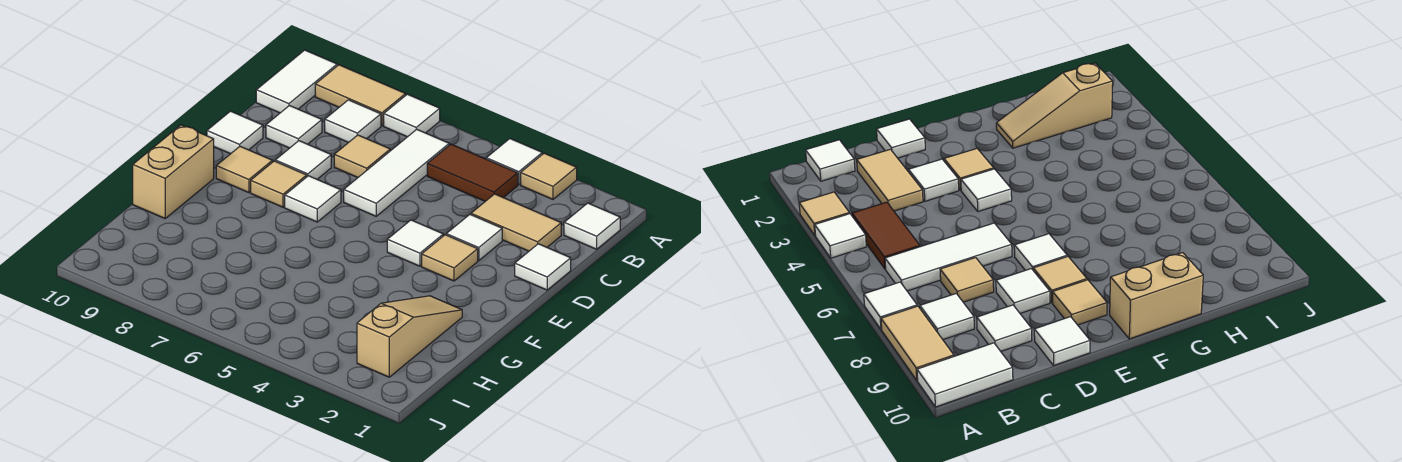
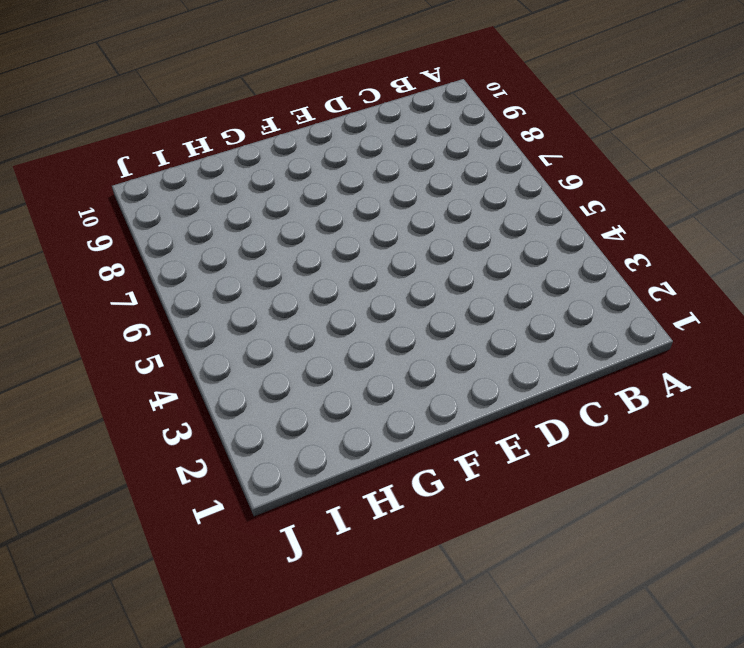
none -> tan 1x1 tile [521,153,577,199]
none -> white 1x1 tile [486,139,542,185]
none -> white 1x1 tile [384,94,440,137]

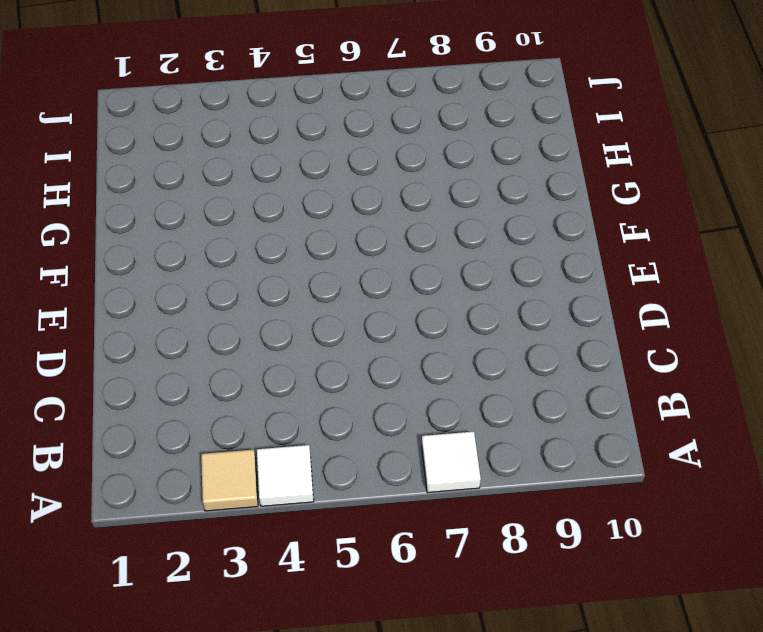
none -> tan 1x2 tile [315,65,406,126]
none -> white 1x2 tile [256,50,337,113]
none -> white 1x1 tile [564,203,620,249]

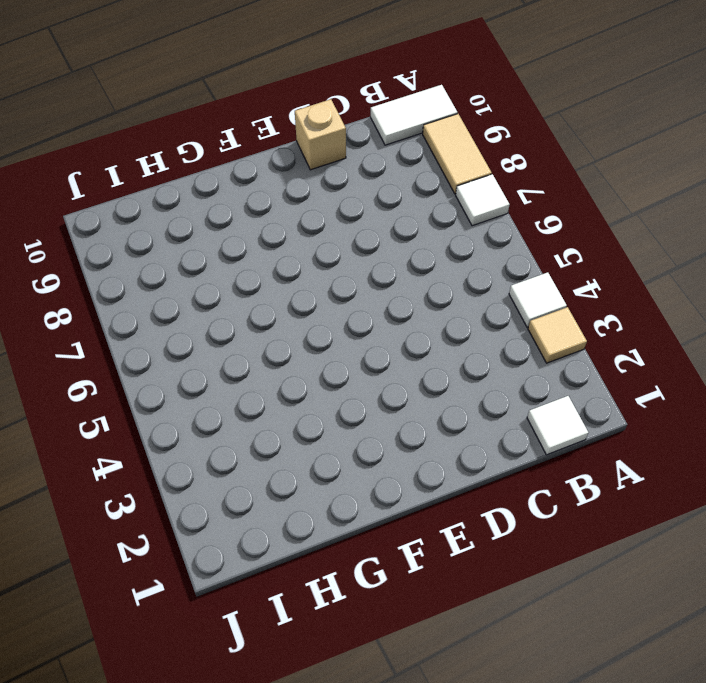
tan 1x1 brick [295,99,346,170] -> white 1x1 tile [207,111,263,154]
none -> brown 1x2 tile [427,144,518,201]
none -> white 1x3 tile [344,129,449,216]
none -> white 1x1 tile [325,100,381,143]

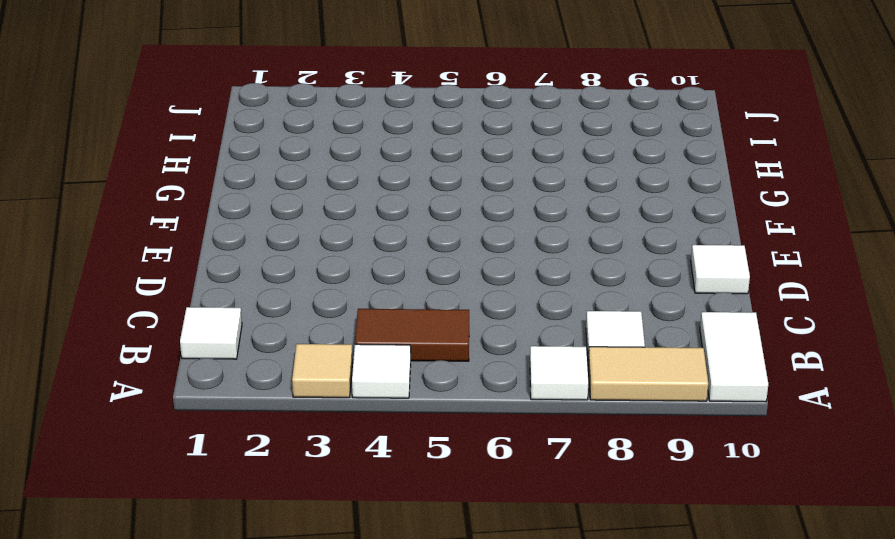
none -> white 1x3 tile [344,129,449,216]
none -> tan 1x2 tile [471,194,561,251]
none -> tan 1x1 tile [334,135,390,177]

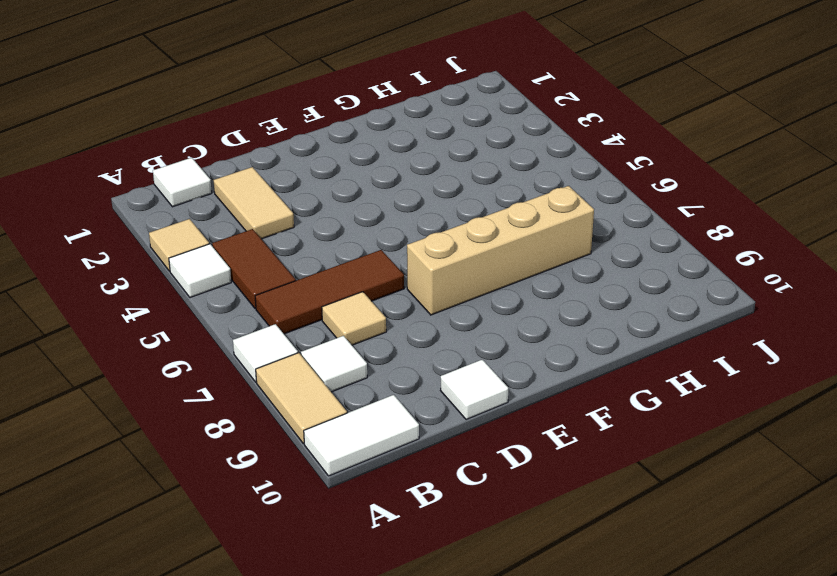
brown 1x3 tile [255,250,404,334] -> white 1x3 tile [344,129,449,216]
tan 1x4 brick [407,186,594,315] -> white 1x1 tile [285,176,341,222]
none -> white 1x1 tile [266,106,322,148]
none -> white 1x1 tile [515,244,571,290]
none -> white 1x1 tile [446,215,502,261]

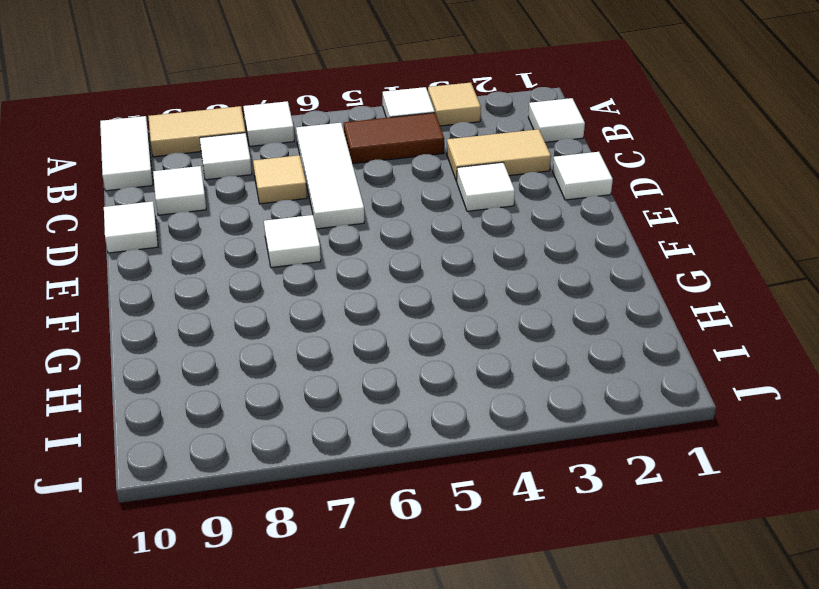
none -> white 1x1 tile [275,141,331,179]
none -> tan 1x1 tile [422,235,478,281]
none -> white 1x1 tile [387,220,443,266]

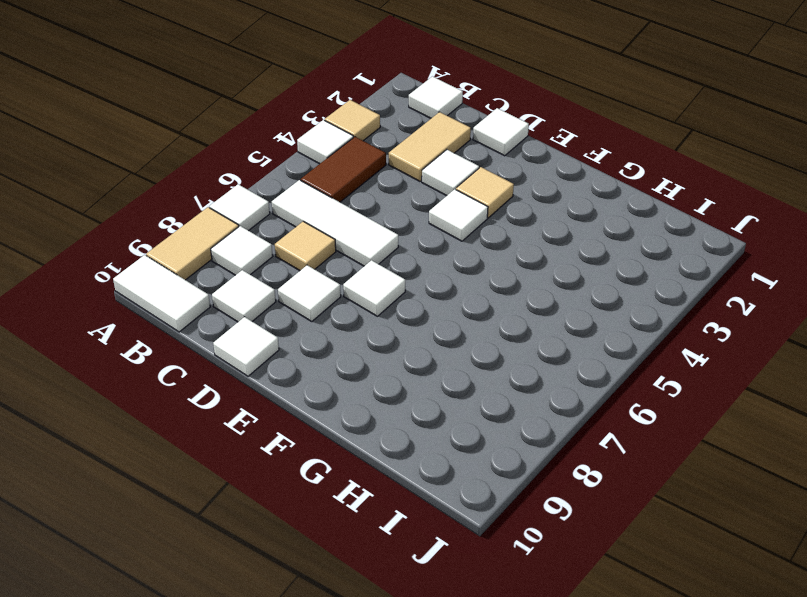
none -> tan 1x1 tile [251,161,307,207]
none -> tan 1x1 tile [216,146,273,193]
none -> tan 1x2 brick [133,125,214,218]

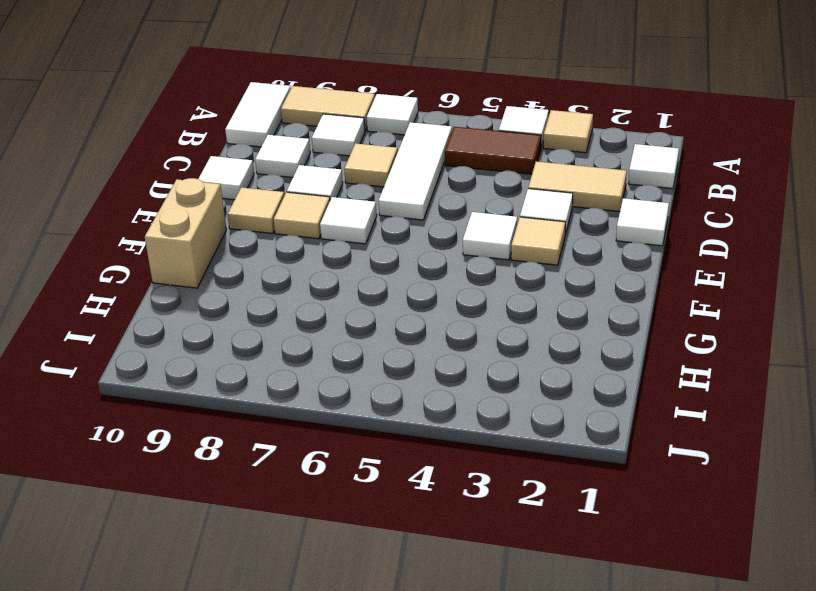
none -> tan 1x3 slope [357,296,462,377]

